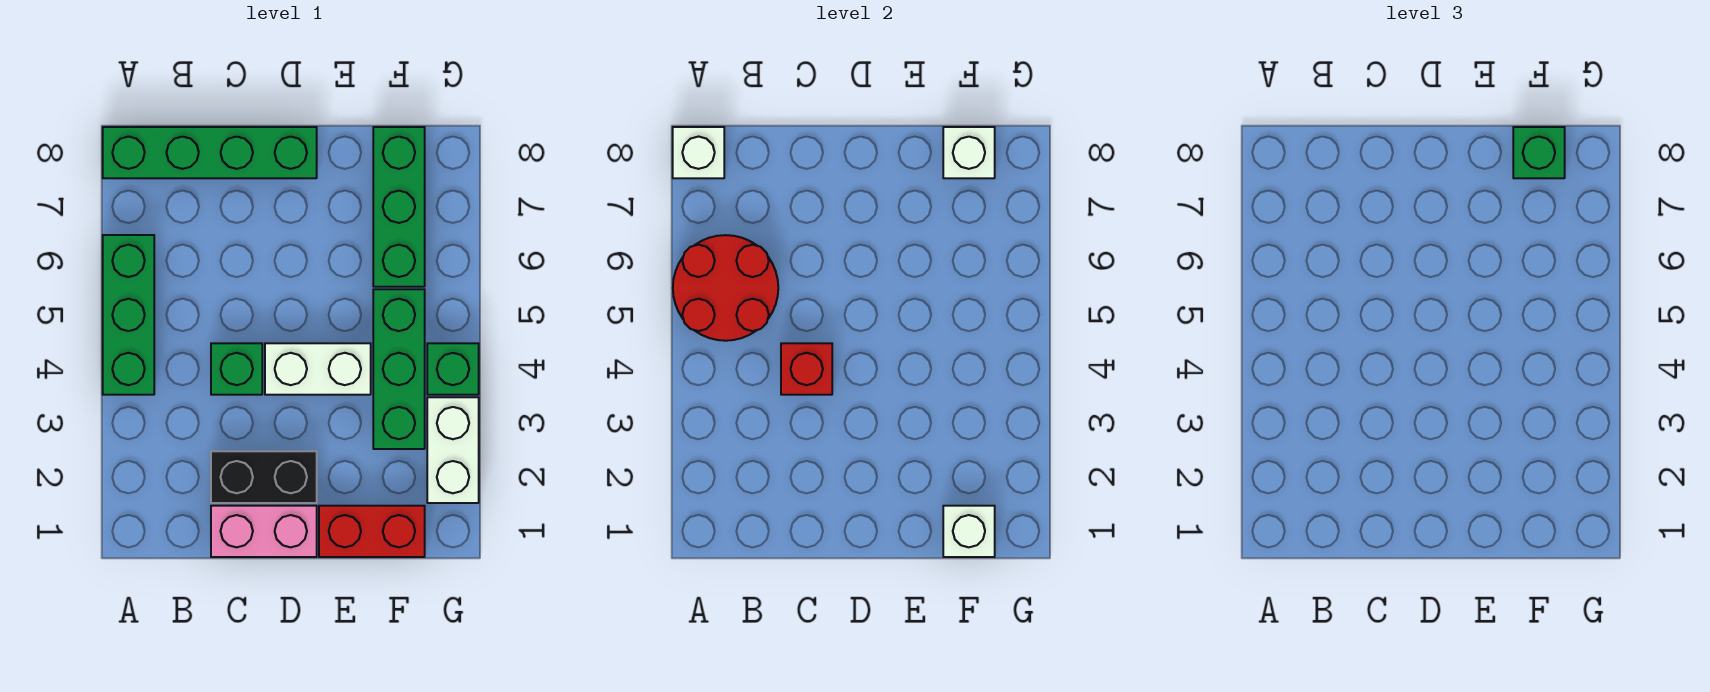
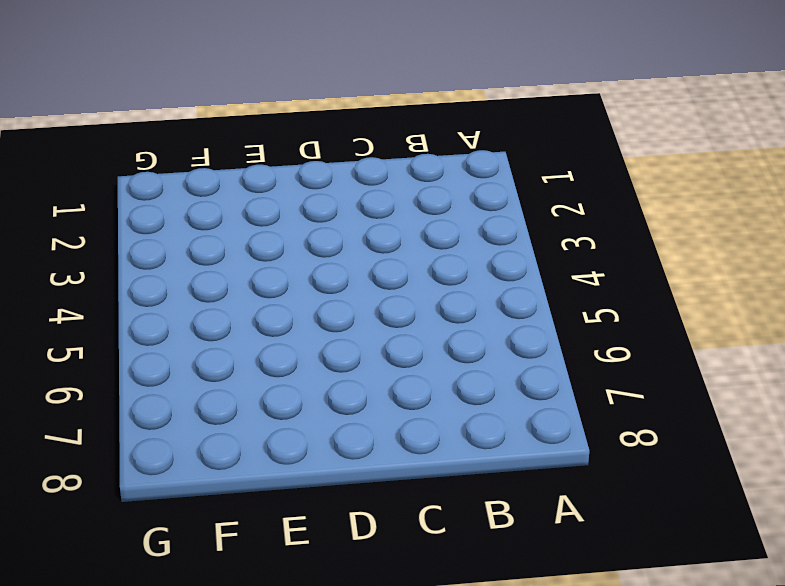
none -> green 1x3 brick [103,235,154,395]
none -> green 1x4 brick [103,127,317,178]
none -> pink 1x2 brick [211,506,317,557]

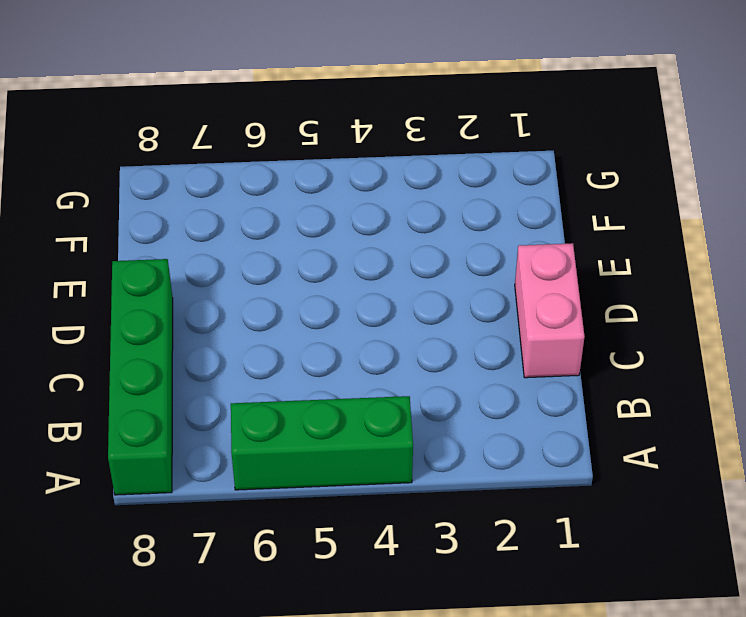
none -> black 1x2 brick [211,451,317,503]
none -> green 1x1 brick [211,343,262,395]
none -> white 1x2 brick [265,343,371,395]

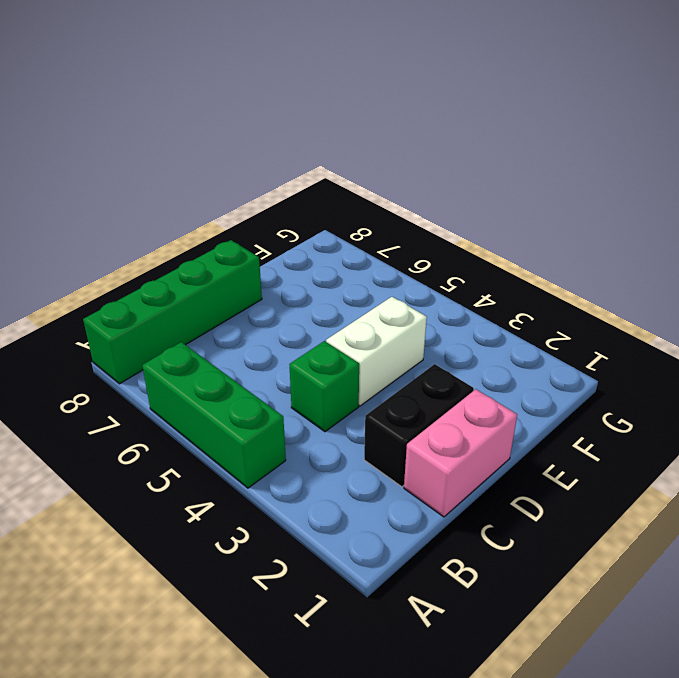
none -> red 1x2 brick [319,506,425,557]
none -> green 1x3 brick [373,289,425,449]
none -> green 1x3 brick [373,127,425,287]

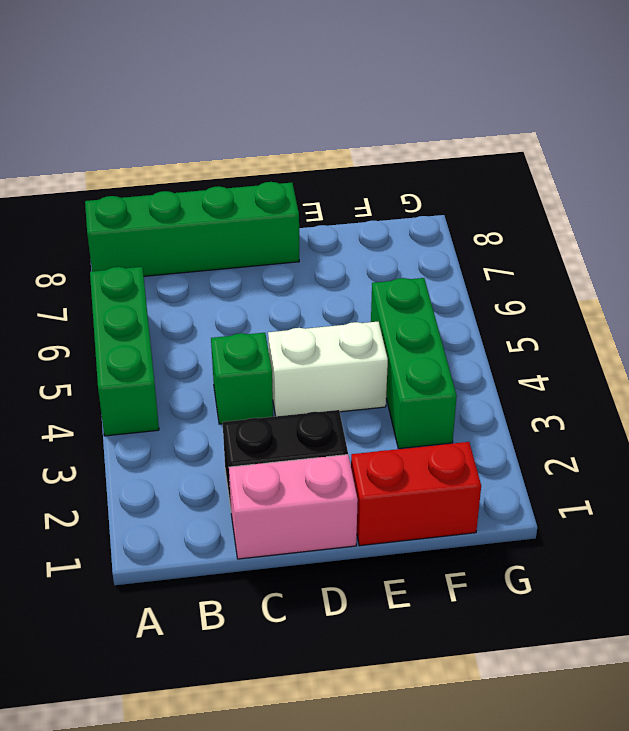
none -> green 1x3 brick [373,127,425,287]
none -> white 1x2 brick [427,397,479,503]
none -> green 1x1 brick [427,343,479,395]

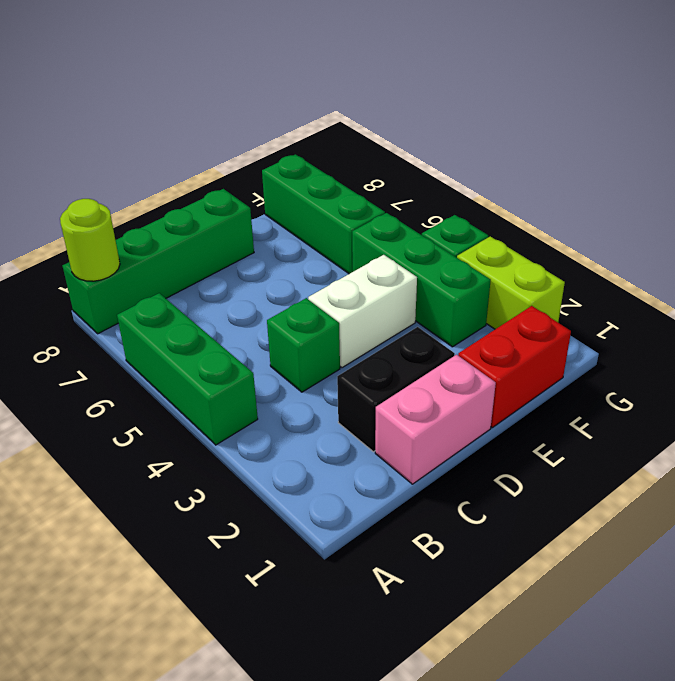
lime 1x1 round brick [60,199,120,281] -> white 1x1 brick [673,127,724,178]
lime 1x2 brick [457,236,565,329] -> white 1x2 brick [427,397,479,503]
none -> red 2x2 round brick [673,235,778,341]
none -> red 1x1 brick [781,343,832,395]
none -> white 1x1 brick [943,506,995,557]

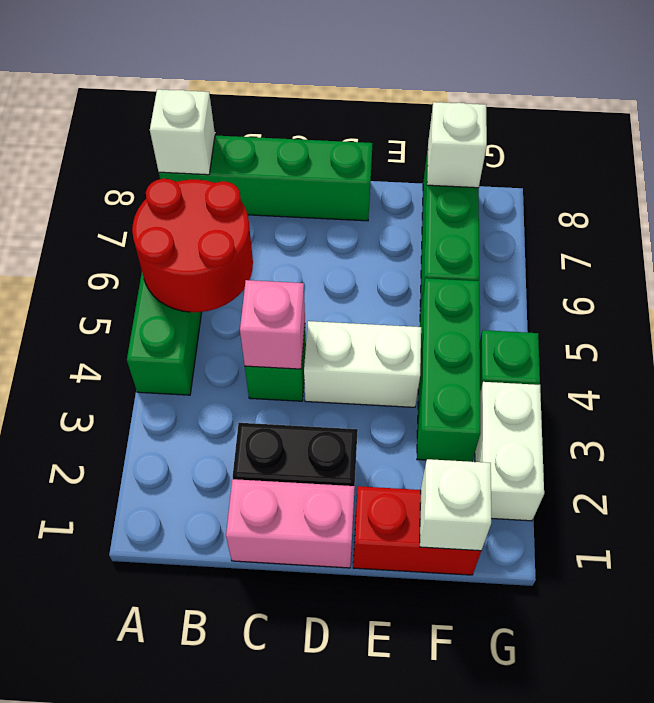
pink 1x1 brick [240,280,305,369] -> red 1x1 brick [781,343,832,395]
none -> green 1x1 brick [1513,127,1565,178]

